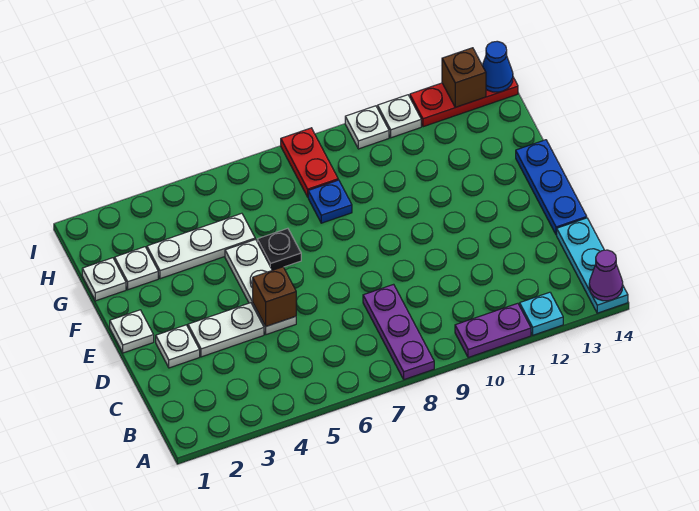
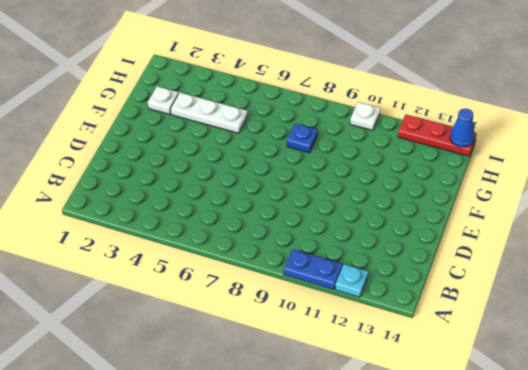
blue 1x2 plate [284,249,342,290] -> purple 1x2 plate [455,303,531,358]
none -> purple 1x3 plate [363,284,434,380]
none -> cyan 1x3 plate [557,218,628,313]
none -> white 1x1 plate [156,325,200,368]

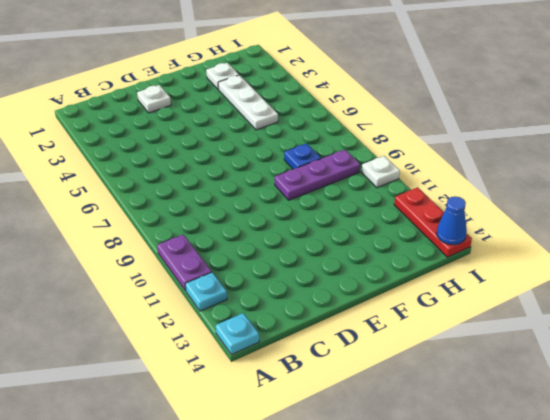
cyan 1x1 plate [216,313,259,355] -> cyan 1x3 plate [557,218,628,313]
purple 1x3 plate [275,150,360,200] -> purple 1x3 plate moved to [363,284,434,380]
none -> white 1x2 plate [188,303,264,357]
none -> white 1x3 plate [225,239,296,335]
none -> blue 1x3 plate [516,140,587,235]

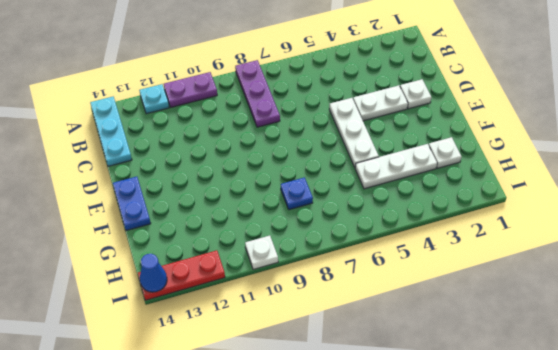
blue 1x2 plate [113,177,151,231] -> blue 1x3 plate [516,140,587,235]
none -> white 1x1 plate [110,310,154,353]
none -> black 1x1 plate [257,228,301,270]
none -> white 1x1 plate [82,258,126,301]

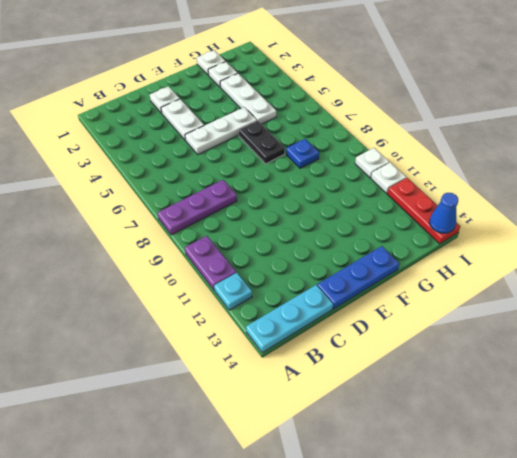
black 1x2 plate [239,121,285,164] -> black 1x1 plate [257,228,301,270]
none -> white 1x1 plate [110,310,154,353]
none -> red 1x2 plate [281,128,338,197]
none -> purple 1x1 cone [589,250,623,301]

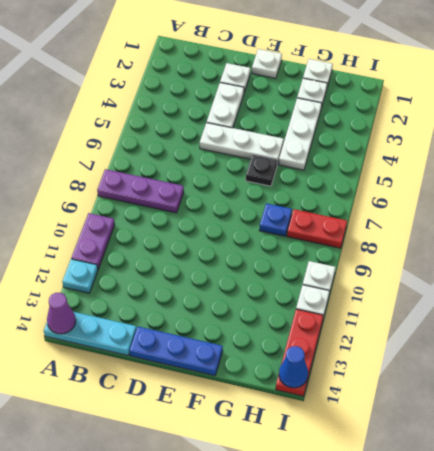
none -> brown 1x1 brick [253,267,296,326]
none -> brown 1x1 brick [442,48,486,107]

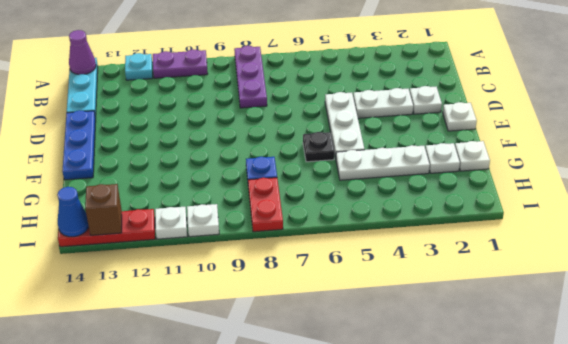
none -> brown 1x1 brick [253,267,296,326]

